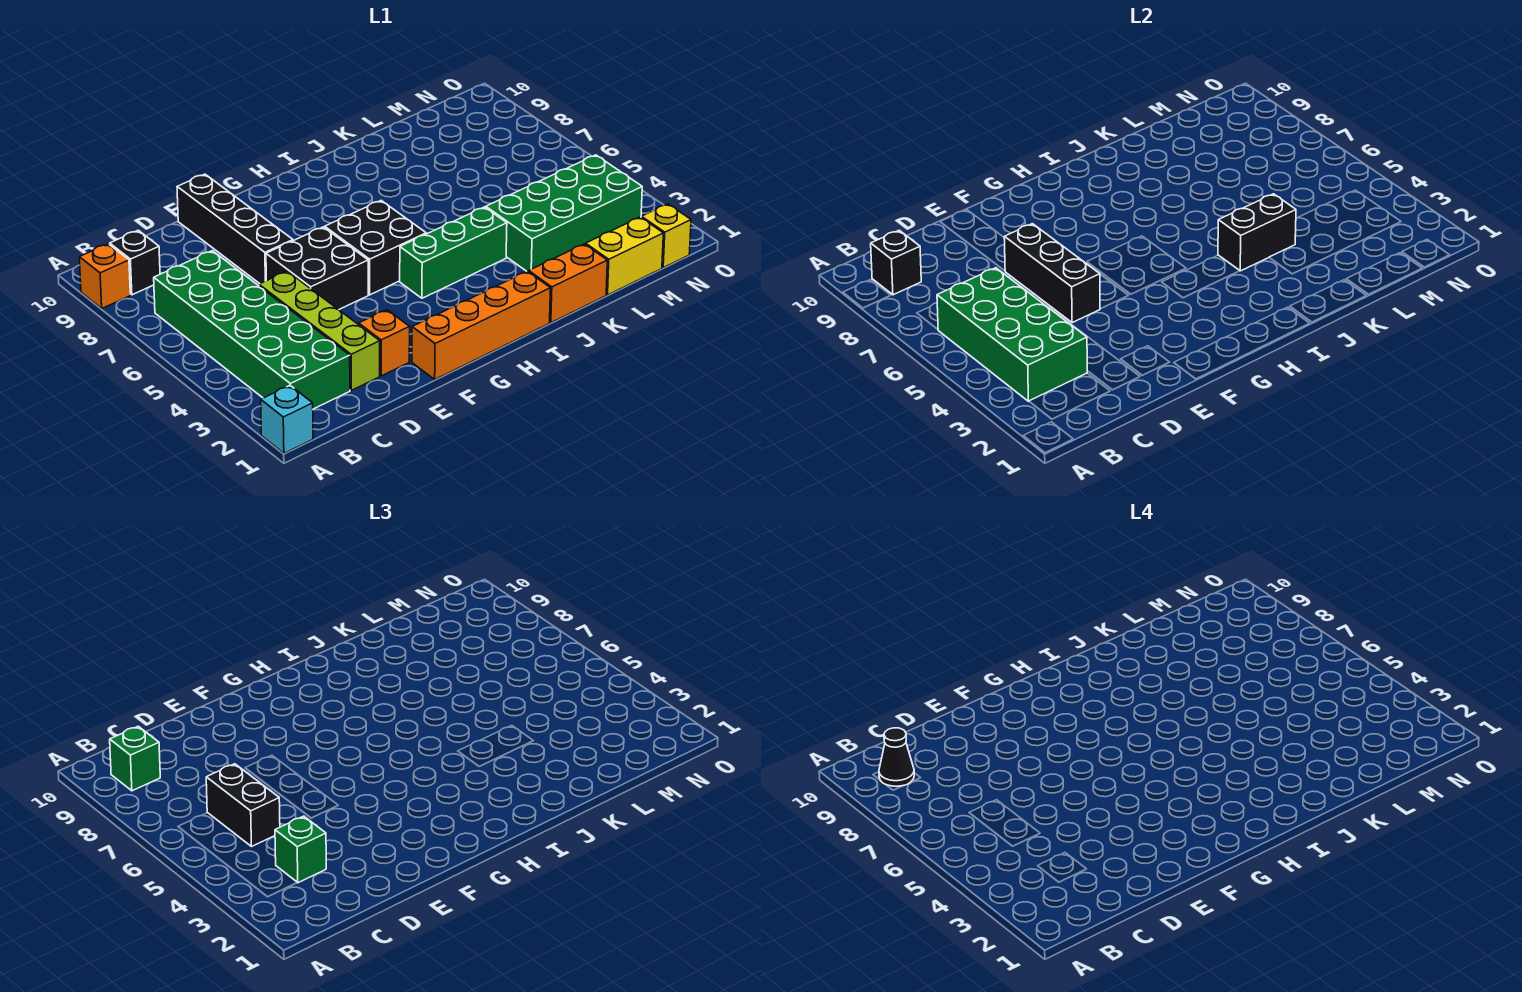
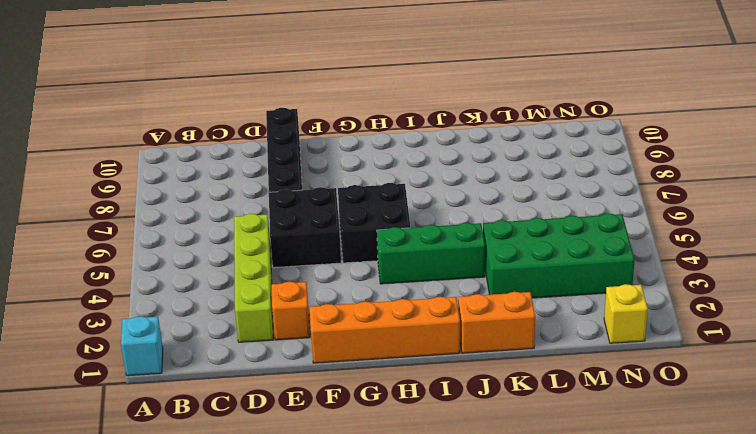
none -> orange 1x1 brick [79,244,130,308]
none -> green 2x6 brick [154,251,350,409]
none -> black 1x1 brick [110,230,160,295]

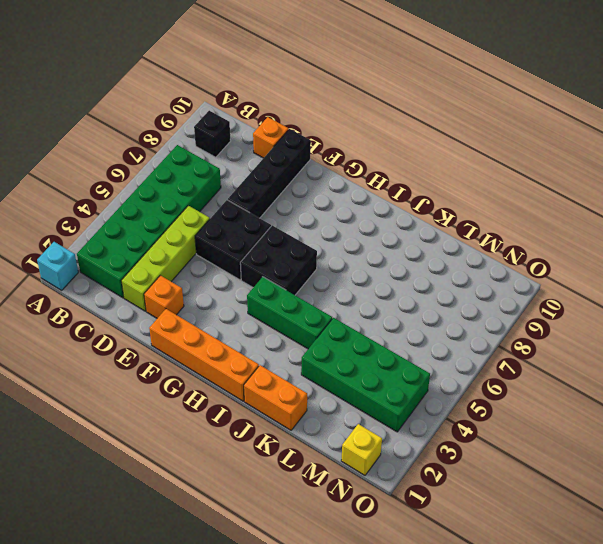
orange 1x1 brick [253,117,289,158] -> orange 1x1 brick moved to [79,244,130,308]
none -> yellow 1x2 brick [586,217,663,295]
none -> green 2x4 brick [937,268,1087,401]
none -> black 1x1 brick [871,230,921,295]

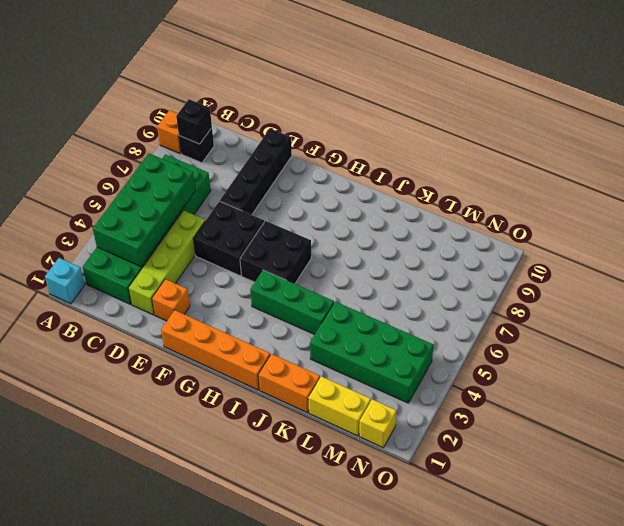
none -> black 1x3 brick [1004,224,1100,323]
none -> black 1x2 brick [1218,194,1296,271]
none -> green 1x1 brick [110,726,160,791]

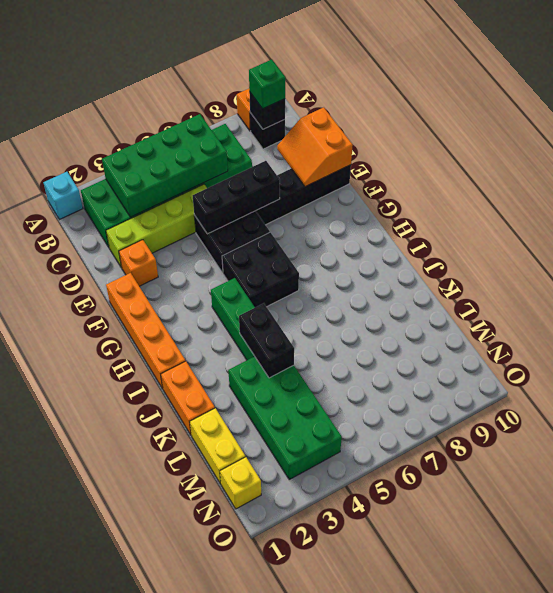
orange 2x2 slope [277,107,353,187] -> none
none -> green 1x1 brick [275,816,326,883]
none -> black 1x2 brick [206,764,280,846]
none -> black 1x1 cone [879,728,914,786]

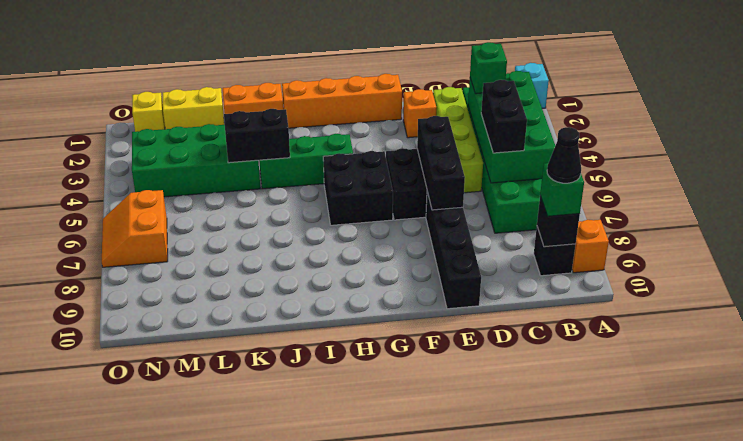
orange 2x2 slope [102,190,168,267] -> none

